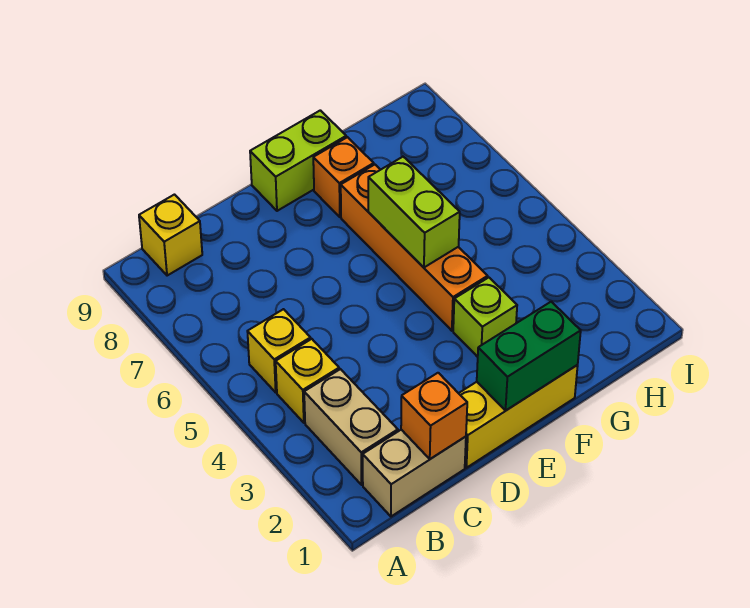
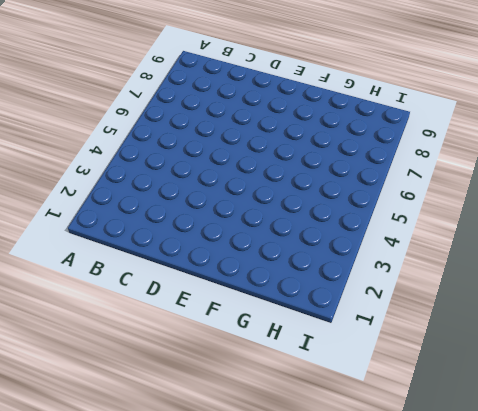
none -> tan 1x2 brick [363,430,466,516]
none -> tan 1x2 brick [304,369,398,485]
none -> yellow 1x1 brick [276,339,339,423]

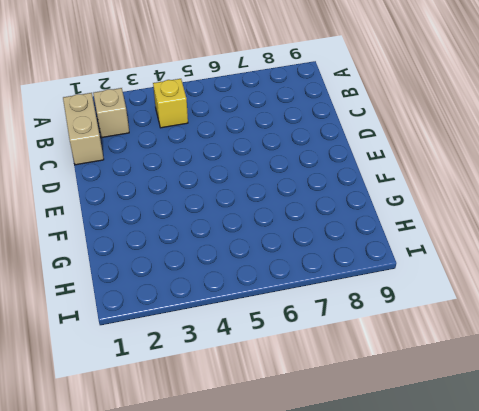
tan 1x1 brick [93,88,129,138] -> tan 1x2 brick [304,369,398,485]
none -> yellow 1x1 brick [247,309,311,392]
none -> yellow 1x1 brick [139,195,202,276]
none -> yellow 1x3 brick [459,365,578,468]

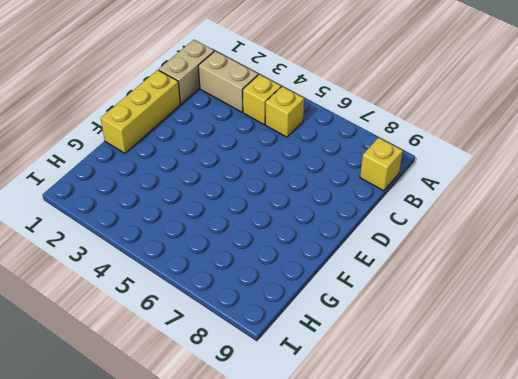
none -> lime 1x2 brick [250,110,346,211]
none -> lime 1x1 brick [453,278,517,357]
none -> orange 1x4 brick [341,165,488,331]

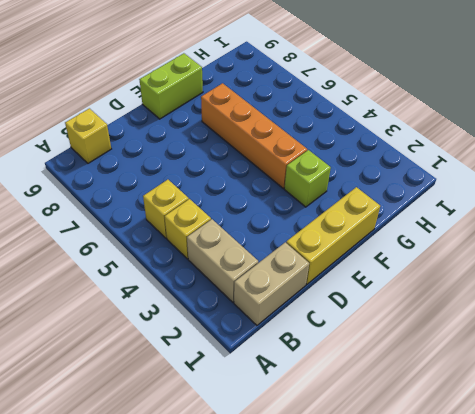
none -> orange 1x1 brick [313,137,374,217]
none -> orange 1x1 brick [401,373,467,459]
none -> green 1x2 brick [477,302,581,411]

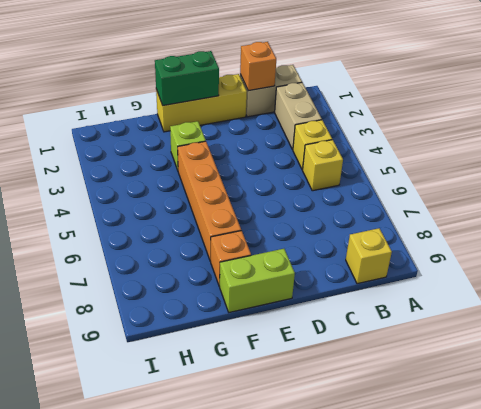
none -> lime 1x2 brick [368,157,460,267]

